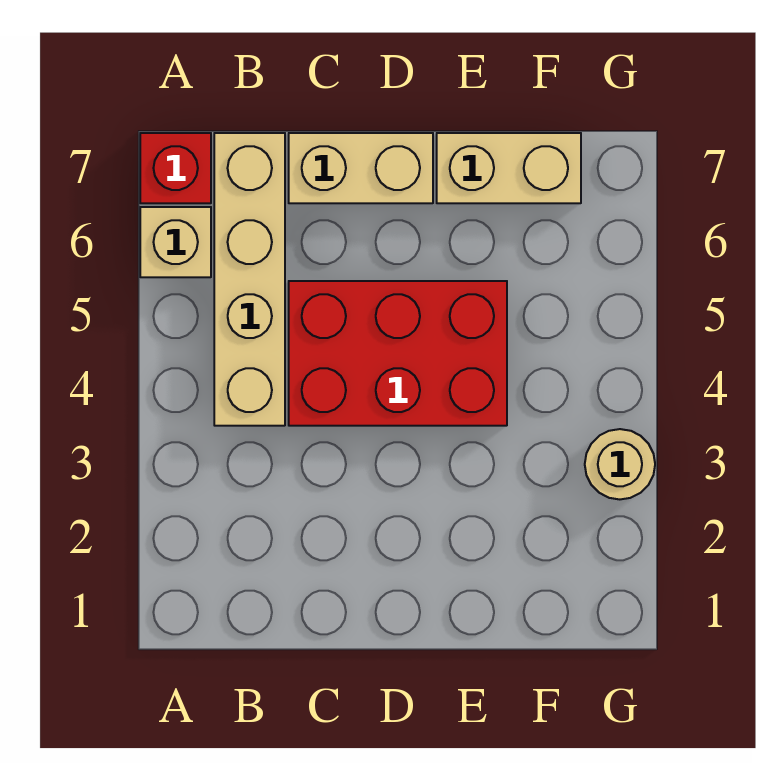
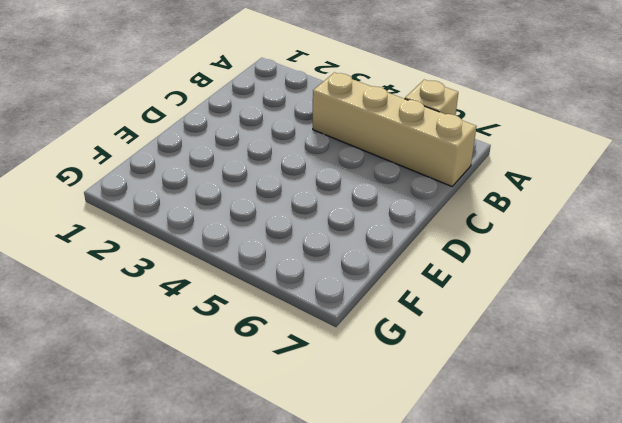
none -> red 1x1 brick [140,133,211,203]
none -> red 2x3 brick [289,281,507,426]

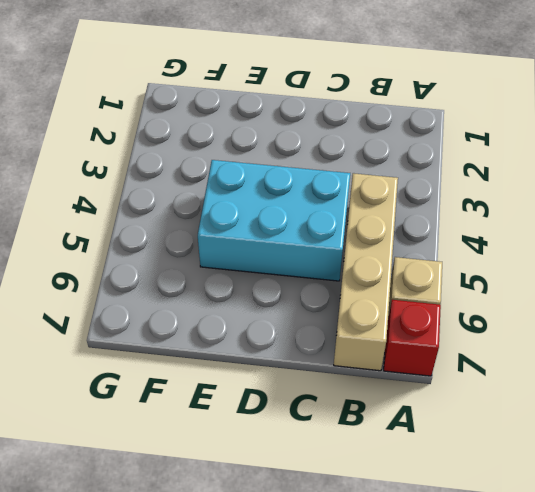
cyan 2x3 brick [198,160,350,281] -> red 2x3 brick [289,281,507,426]
none -> tan 1x2 brick [289,133,433,203]
none -> tan 1x2 brick [437,133,581,203]

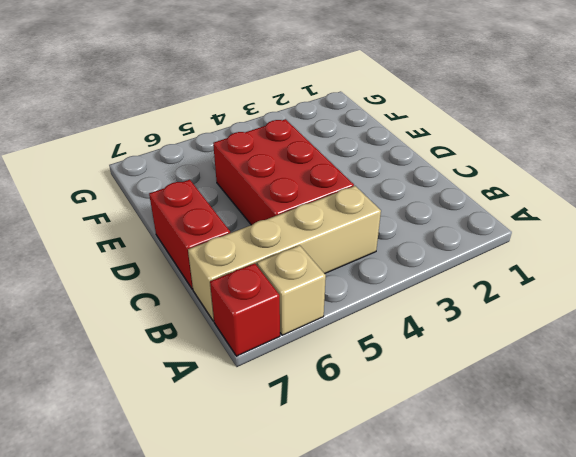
red 1x2 brick [149,180,230,289] -> tan 1x2 brick [289,133,433,203]
none -> tan 1x2 brick [437,133,581,203]
none -> tan 1x1 round brick [585,429,655,499]

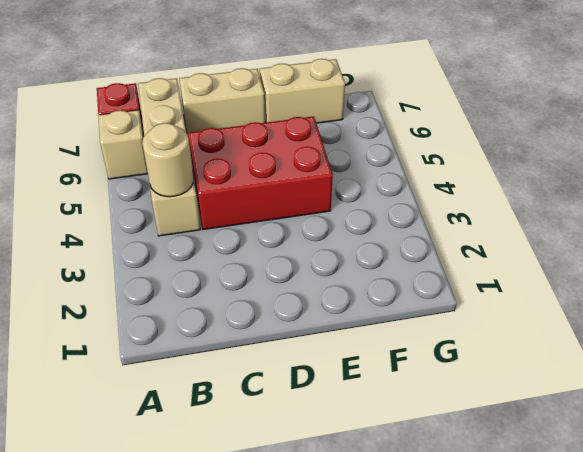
tan 1x1 round brick [142,123,194,197] -> tan 1x1 round brick moved to [585,429,655,499]

